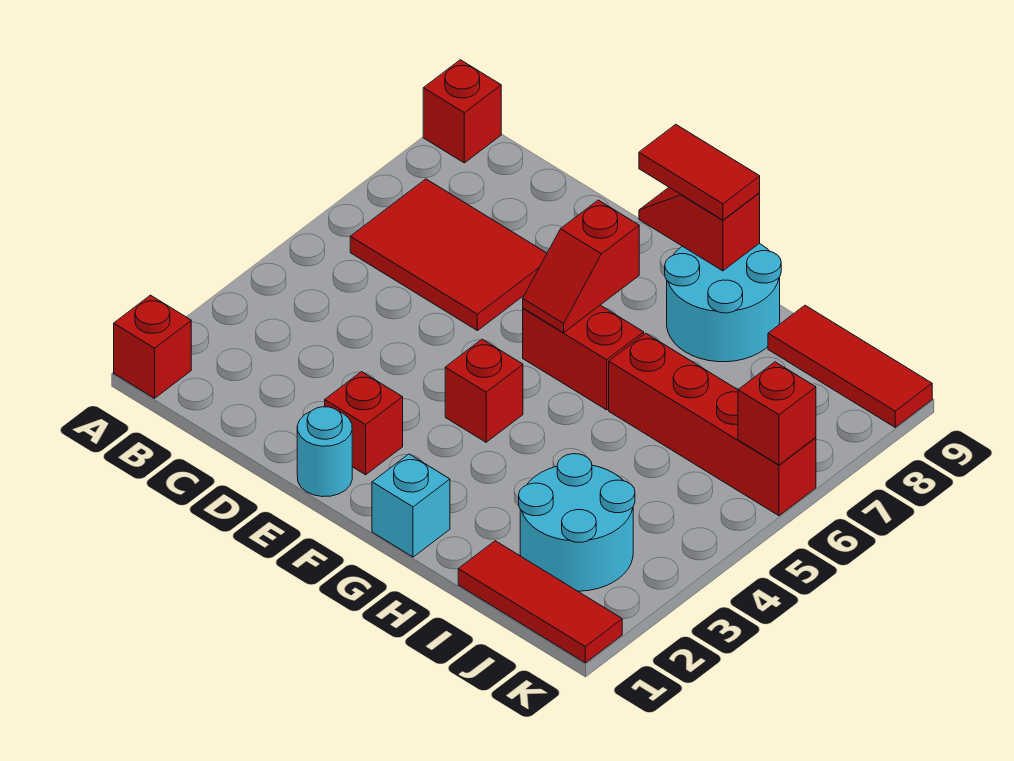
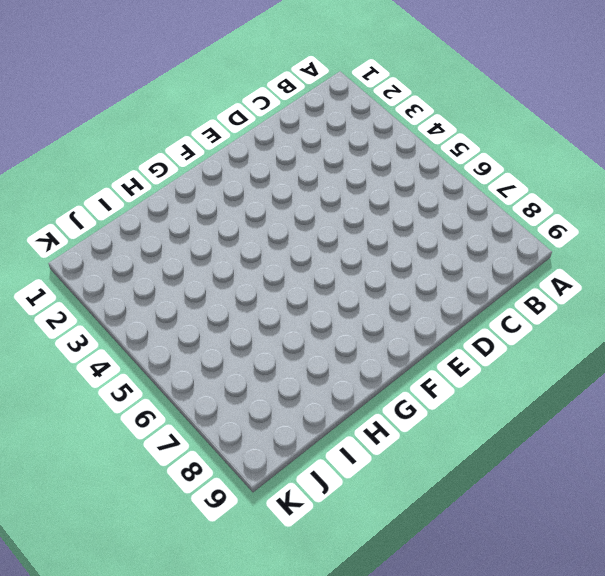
none -> red 1x1 brick [114,295,191,398]
none -> red 1x1 brick [423,60,501,163]
none -> red 2x3 tile [350,179,547,331]

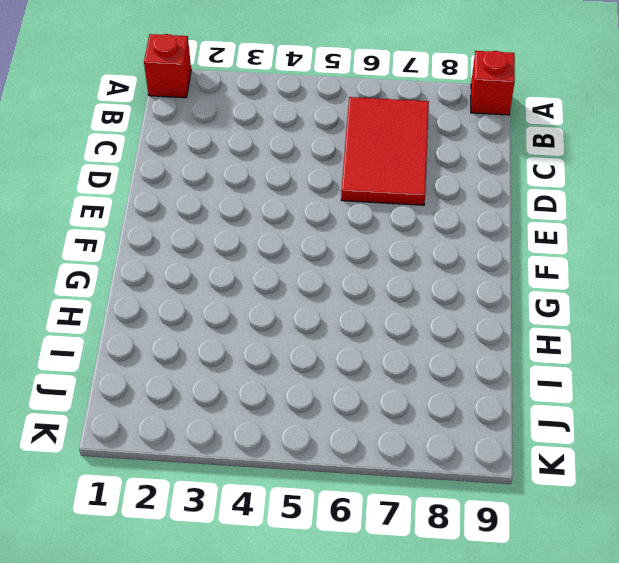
none -> cyan 1x1 round brick [297,407,352,497]
none -> red 1x1 brick [325,372,403,475]
none -> red 1x1 brick [445,339,523,442]

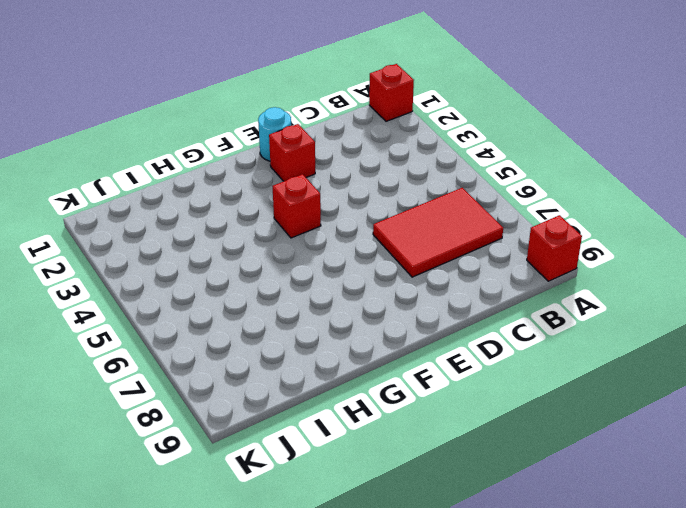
none -> red 1x2 brick [523,305,644,410]
none -> cyan 1x1 brick [372,454,450,557]
none -> cyan 2x2 round brick [665,243,781,362]

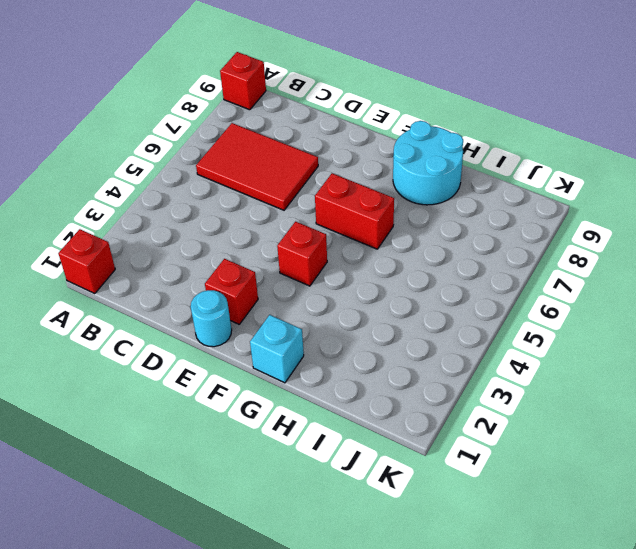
none -> red 1x4 brick [609,333,816,516]
none -> red 1x3 tile [458,541,622,663]
none -> cyan 2x2 round brick [519,454,635,591]

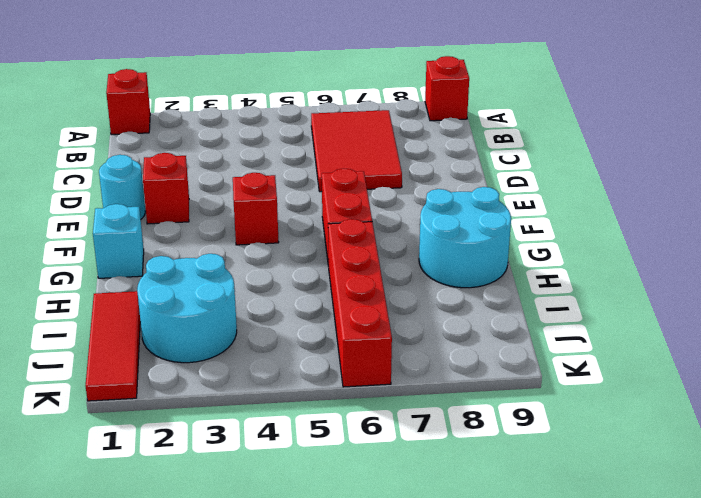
none -> red 1x3 tile [768,305,932,427]
none -> red 1x2 slope [523,200,639,333]
none -> red 1x2 slope [639,187,760,271]

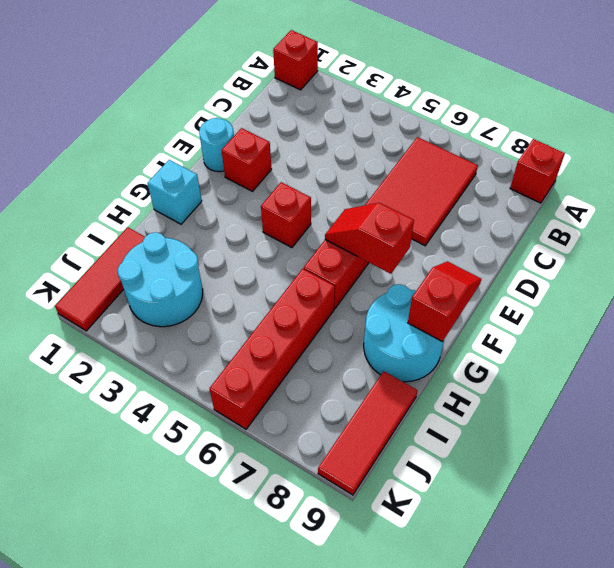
none -> red 1x1 brick [738,362,816,465]
none -> red 1x2 tile [639,124,760,220]

